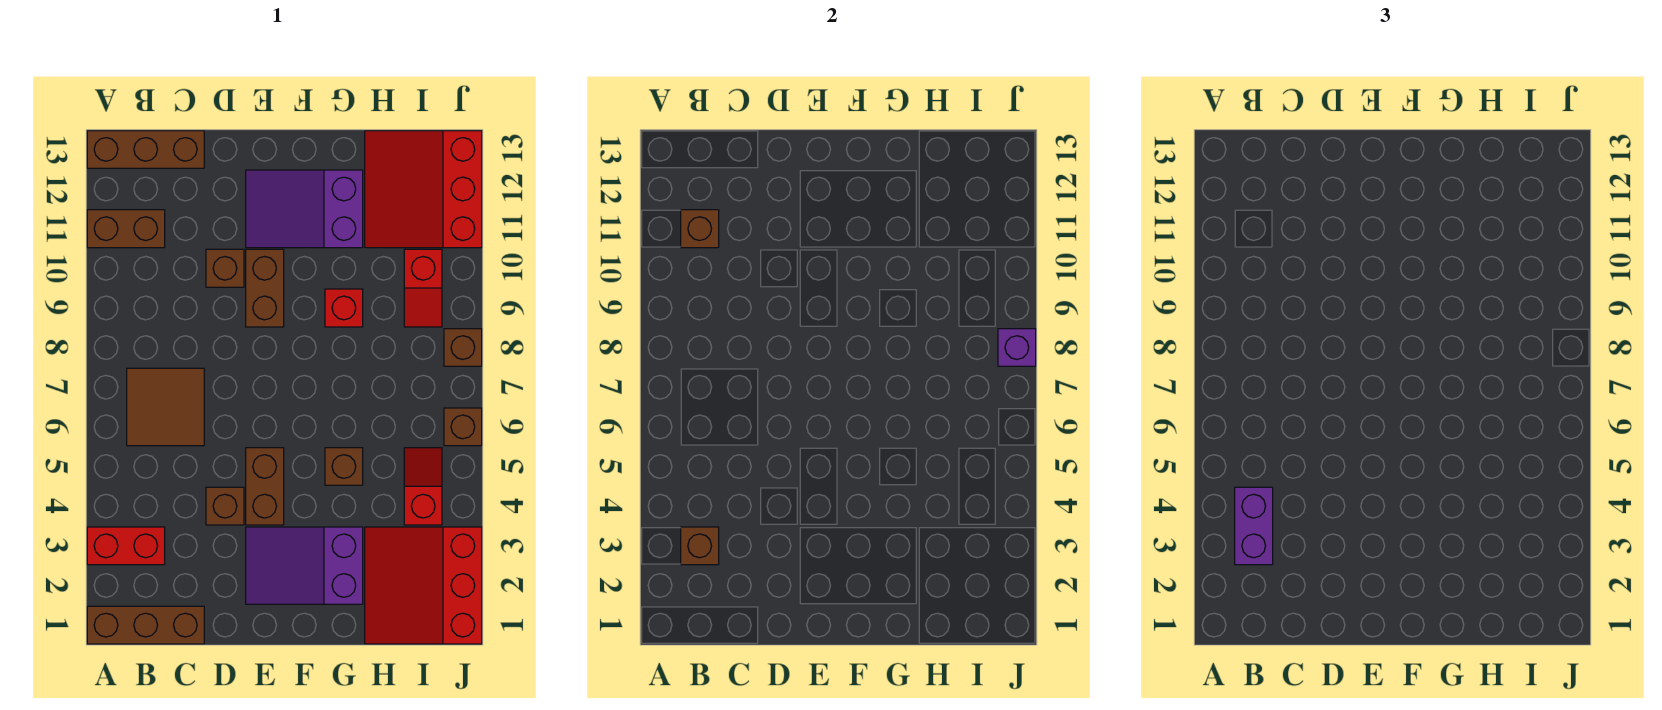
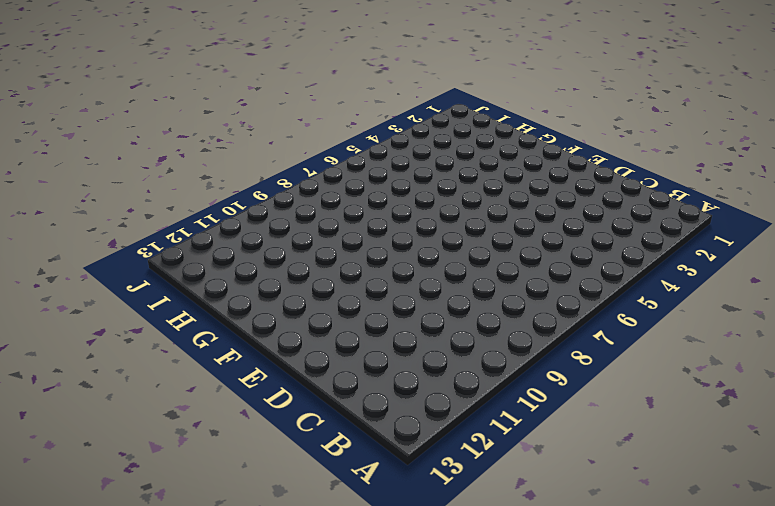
none -> brown 1x3 brick [87,606,204,644]
none -> red 1x2 brick [87,527,165,565]
none -> brown 1x2 brick [87,210,165,248]

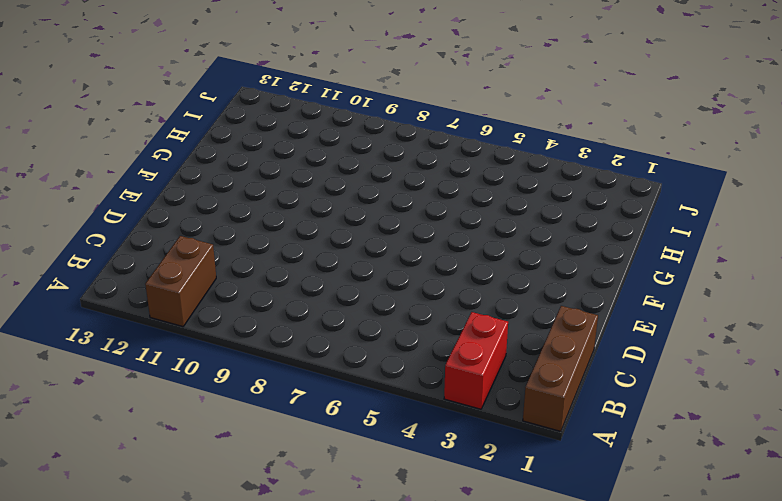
none -> brown 1x3 brick [87,131,204,168]
none -> brown 2x2 tile [127,368,204,446]
none -> brown 1x1 brick [206,487,244,525]

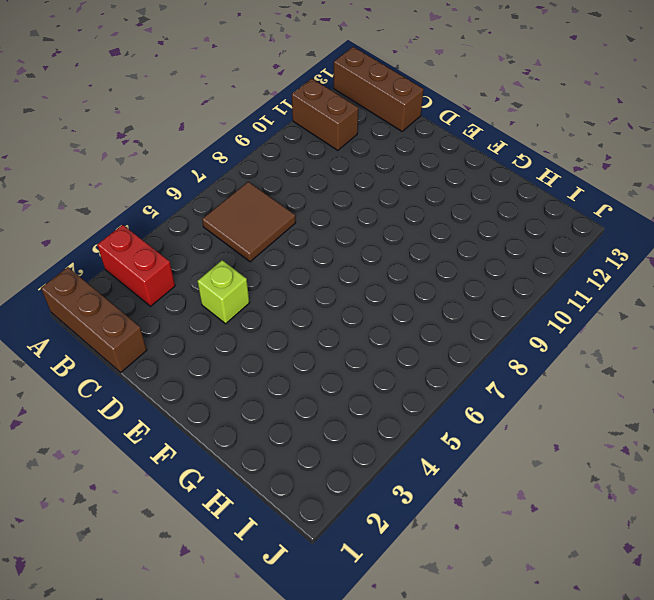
lime 1x1 brick [197,260,249,324] -> brown 1x1 brick [206,487,244,525]
none -> brown 1x1 brick [206,249,244,287]
none -> purple 2x3 slope [246,527,363,604]
none -> brown 1x2 brick [246,448,284,525]

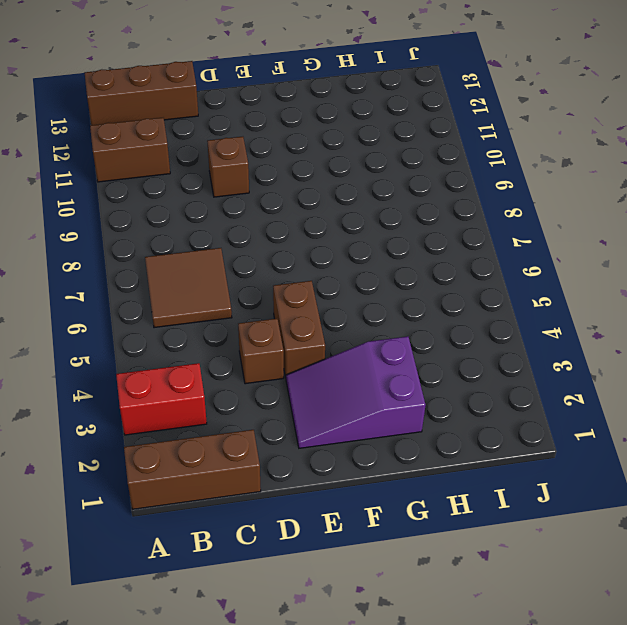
none -> brown 1x2 brick [246,249,284,327]
none -> purple 2x3 slope [246,170,363,248]
none -> brown 1x1 brick [325,448,363,485]

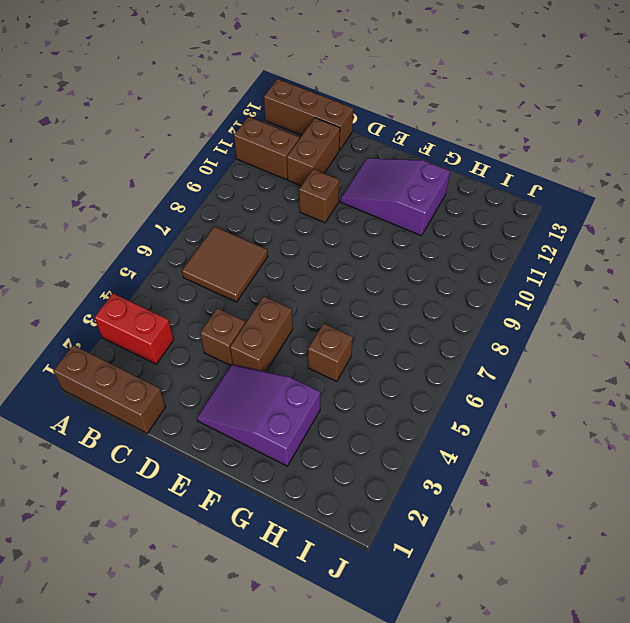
brown 1x2 brick [287,118,340,186] -> brown 1x2 brick moved to [246,249,284,327]
none -> red 1x1 brick [325,289,363,327]
none -> red 3x3 slope [365,527,482,644]
none -> red 3x3 slope [365,131,482,248]

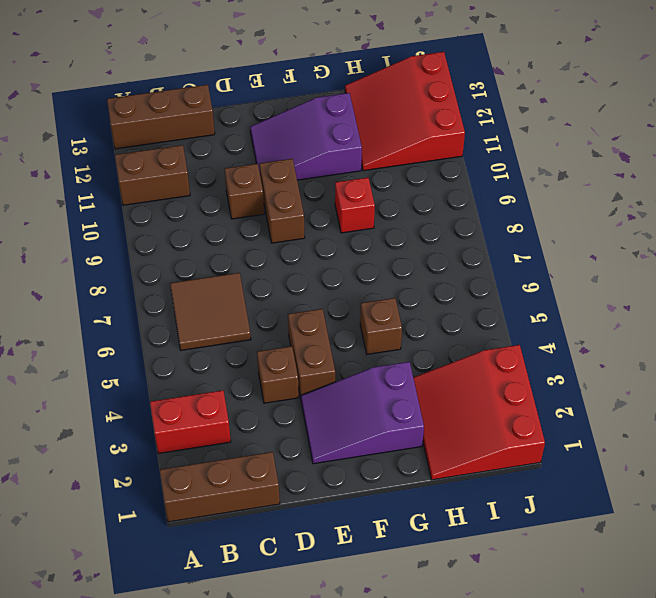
none -> red 1x2 slope [404,448,442,525]
none -> red 1x2 slope [404,249,442,327]
none -> brown 1x1 brick [444,408,482,446]

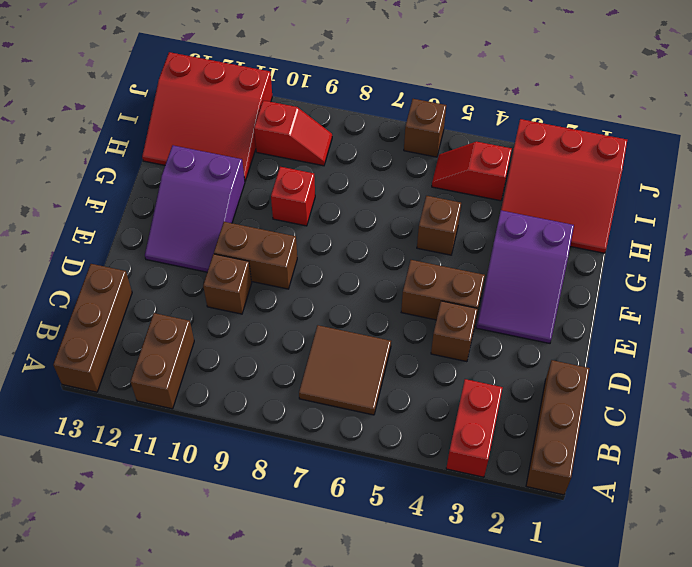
none -> brown 1x1 brick [444,329,482,366]
none -> brown 1x1 brick [681,527,719,565]
none -> brown 1x1 brick [681,210,719,248]

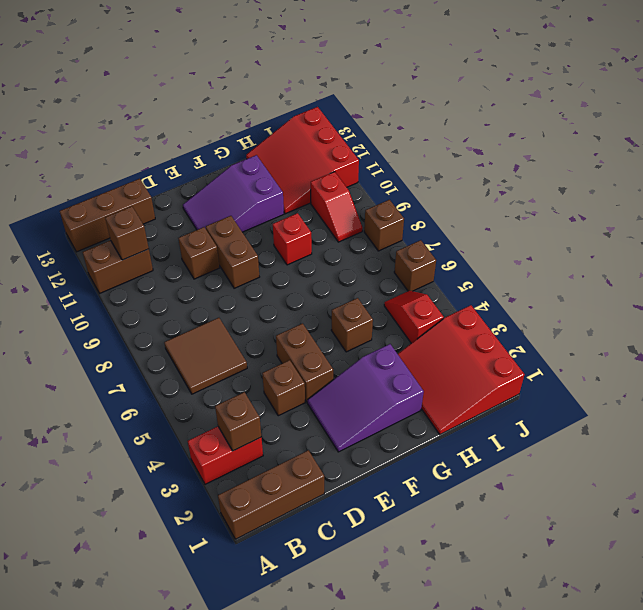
none -> purple 1x1 brick [998,329,1036,366]
none -> purple 1x2 brick [1235,487,1273,565]

